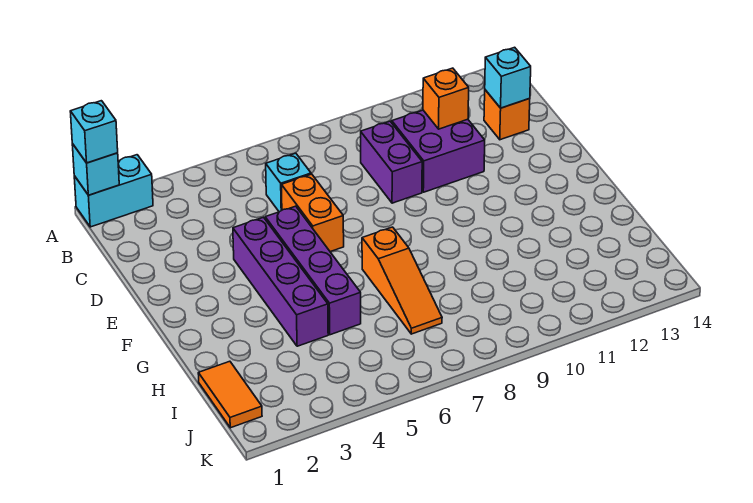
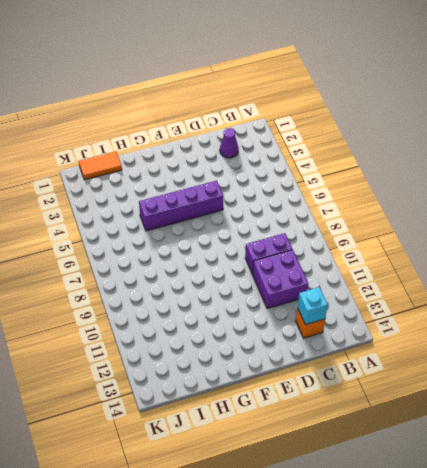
purple 1x1 cone [220,128,239,158] -> none
none -> cyan 1x2 brick [74,155,153,227]
none -> cyan 1x1 brick [266,153,311,212]
none -> orange 1x2 brick [281,174,344,252]

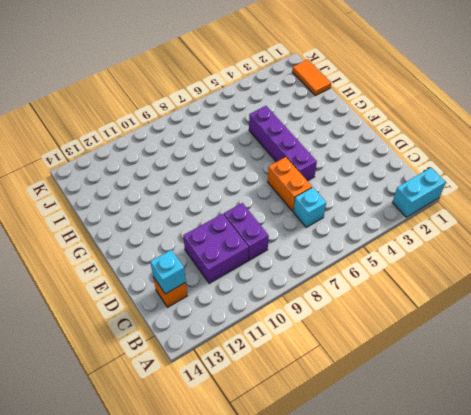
none -> purple 1x4 brick [233,217,328,346]
none -> orange 1x3 slope [362,227,442,334]
none -> cyan 1x1 brick [72,144,119,195]

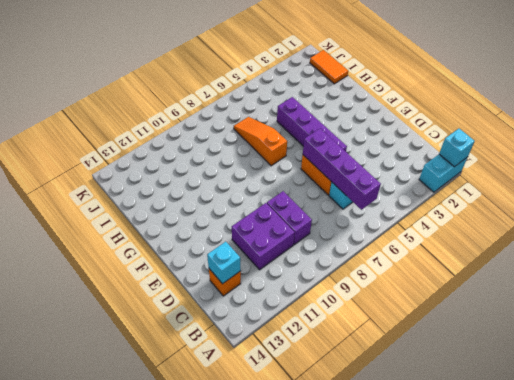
purple 1x4 brick [303,129,381,210] -> purple 1x4 brick moved to [233,217,328,346]
none -> orange 1x1 brick [423,68,469,129]
none -> cyan 1x1 brick [70,101,118,163]

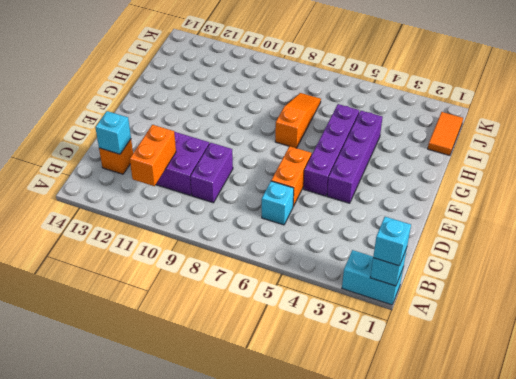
orange 1x2 brick [130,125,176,186] -> orange 1x1 brick [423,68,469,129]

